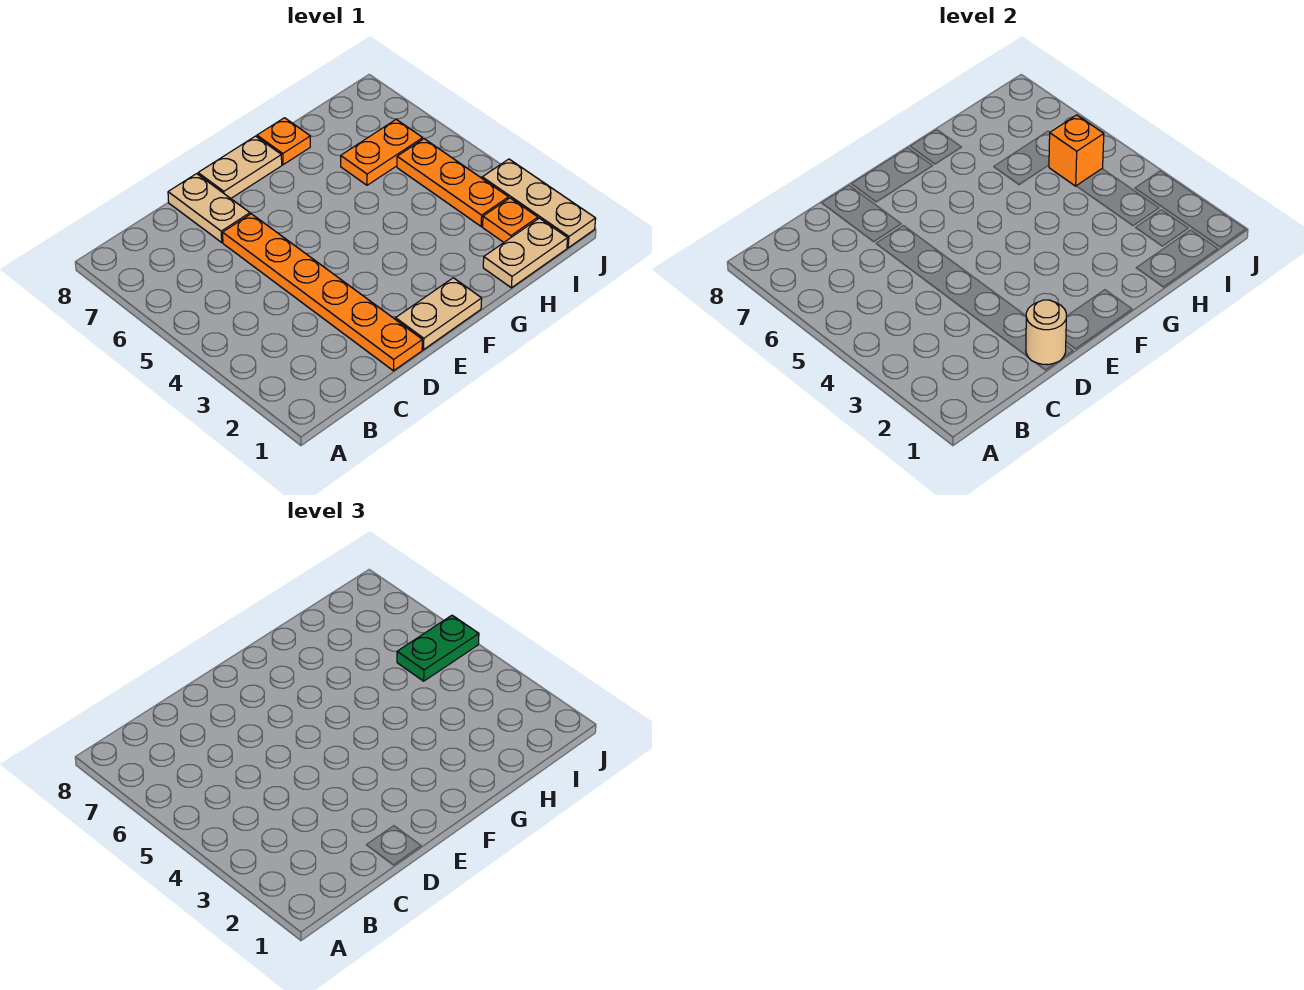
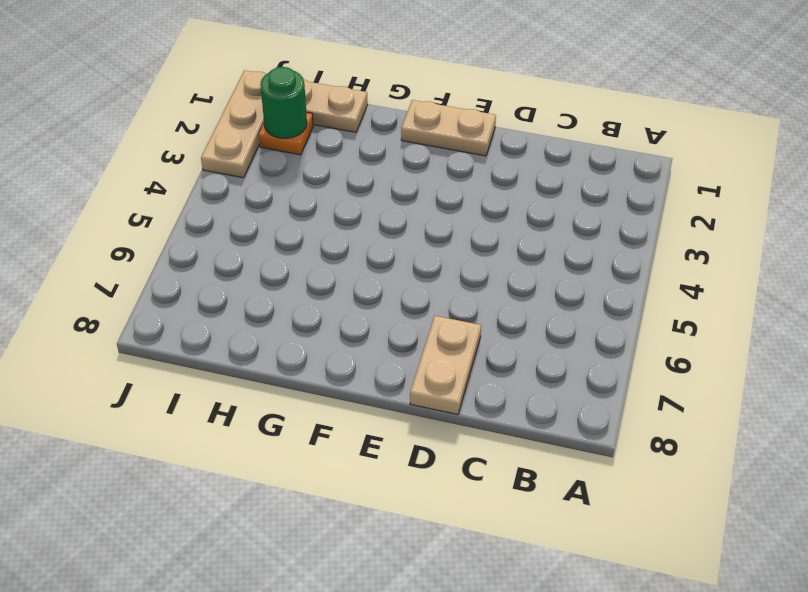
green 1x1 round brick [260,67,307,138] -> none
none -> orange 1x6 plate [223,214,422,371]
none -> tan 1x2 plate [198,136,282,198]
none -> orange 1x1 plate [257,118,310,165]

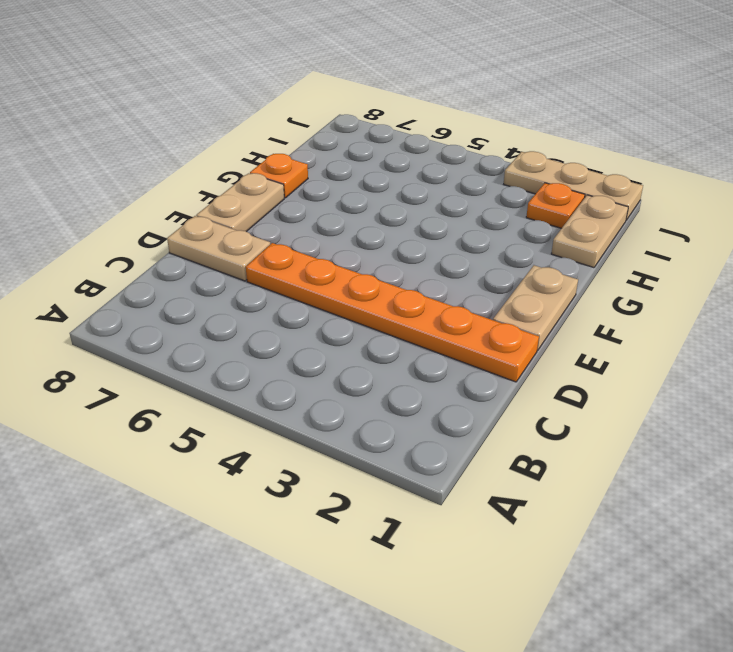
none -> orange 1x2 plate [341,120,423,185]
none -> orange 1x3 plate [397,139,509,226]
none -> tan 1x1 round brick [1026,300,1066,365]

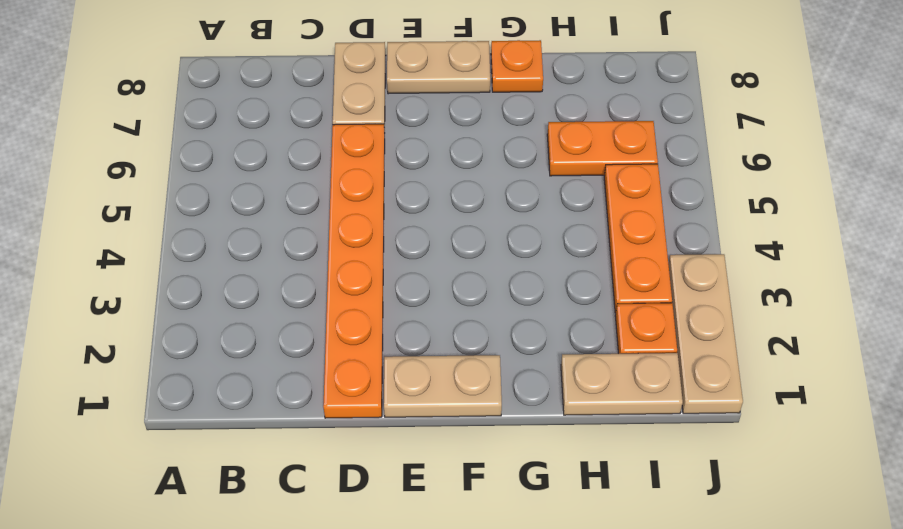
none -> tan 1x1 round brick [1026,300,1066,365]
none -> orange 1x1 brick [1049,115,1104,186]
none -> green 1x2 plate [397,615,479,681]

